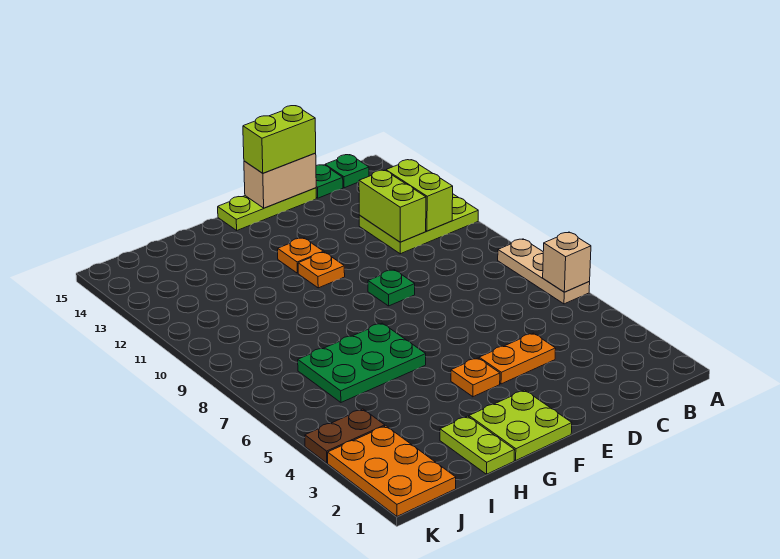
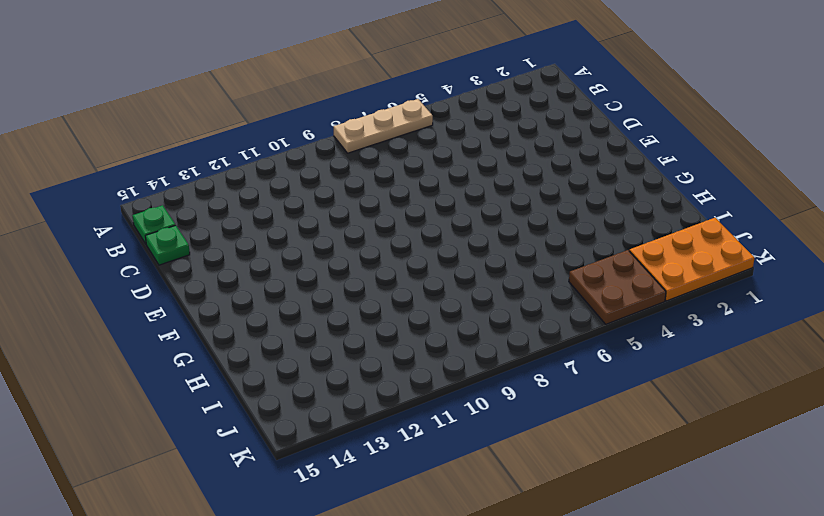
brown 2x2 plate [569,250,666,324] -> brown 1x2 plate [305,409,385,463]
none -> lime 2x3 plate [359,194,478,254]
none -> orange 1x2 plate [479,333,556,384]
none -> lime 1x3 plate [218,188,316,230]

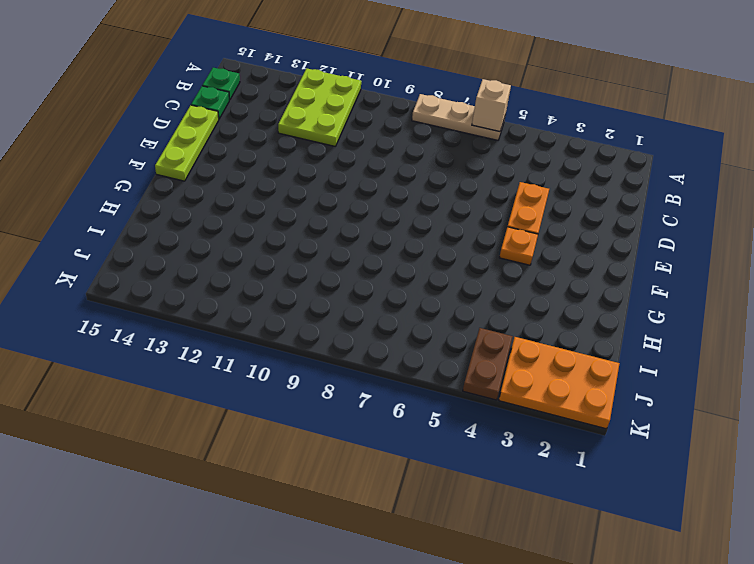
none -> green 1x1 plate [368,270,415,306]
none -> lime 2x2 plate [469,390,572,460]
none -> orange 1x1 plate [298,252,345,288]

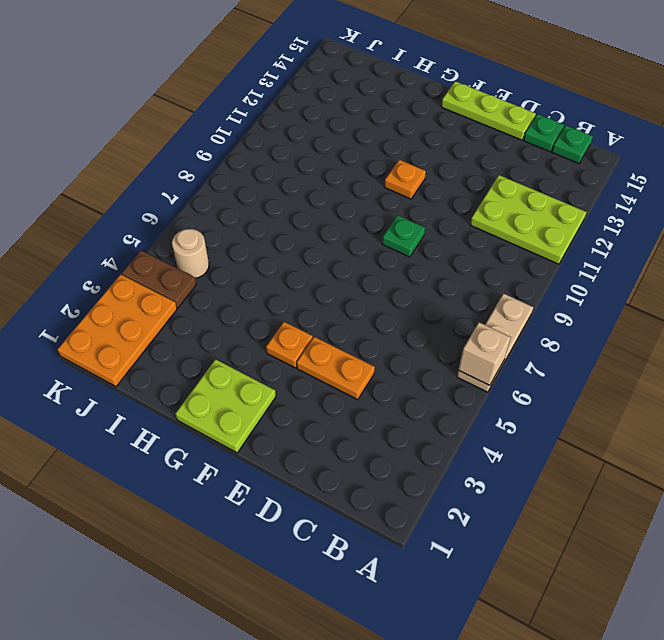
tan 1x1 round brick [172,229,209,278] -> none
none -> orange 1x1 plate [278,238,323,273]
none -> green 2x3 plate [298,323,426,402]
none -> lime 1x2 plate [440,416,515,474]

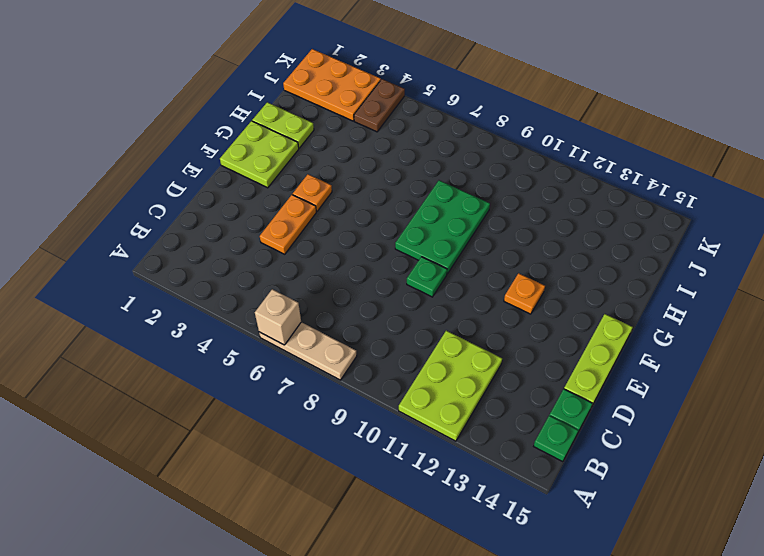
green 2x3 plate [395,180,490,274] -> green 2x3 plate moved to [298,323,426,402]
none -> orange 1x1 plate [298,252,345,288]
none -> lime 1x2 brick [386,160,453,231]
none -> lime 1x2 brick [359,170,426,242]

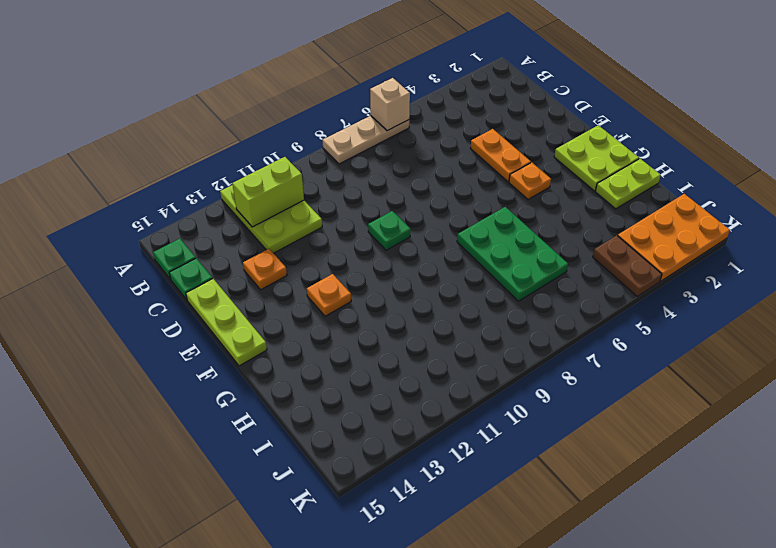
orange 1x1 plate [243,249,287,290] -> orange 1x1 plate moved to [298,252,345,288]
none -> lime 1x2 brick [359,170,426,242]
none -> tan 1x2 brick [244,153,316,208]
none -> lime 1x2 brick [243,106,316,173]

